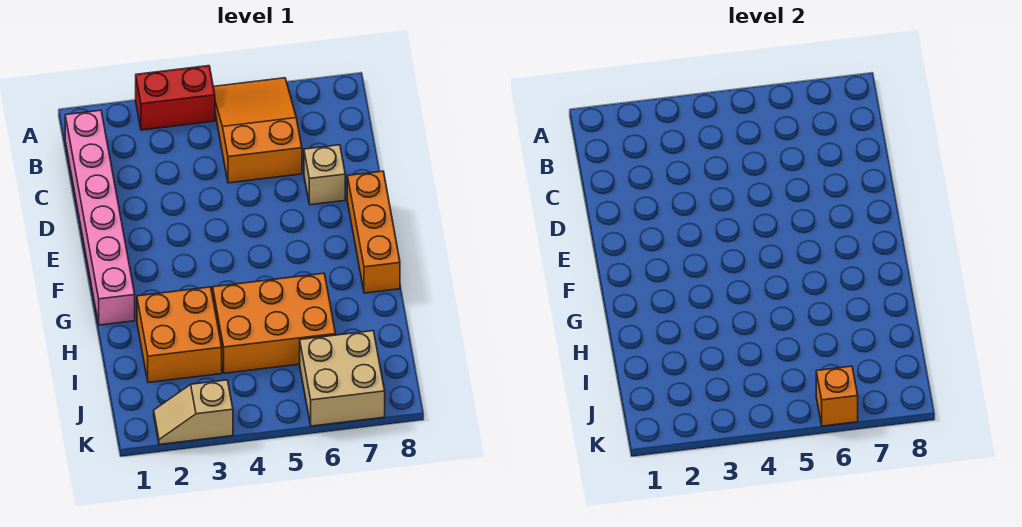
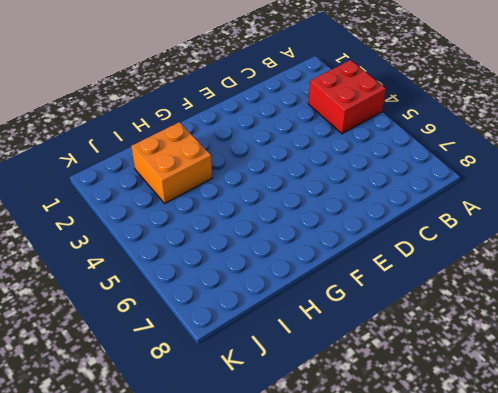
red 2x2 brick [308,60,386,134] -> red 1x2 brick [136,66,215,130]
none -> orange 2x3 slope [213,78,302,183]
none -> pink 1x6 brick [65,110,135,325]

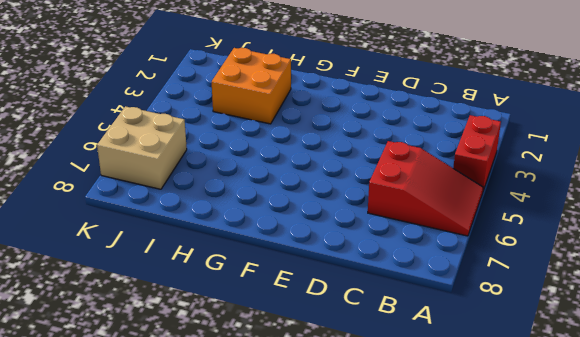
red 2x3 slope [368,141,483,236] -> orange 2x3 slope [213,78,302,183]
none -> pink 1x6 brick [65,110,135,325]
none -> tan 1x1 brick [304,145,345,205]

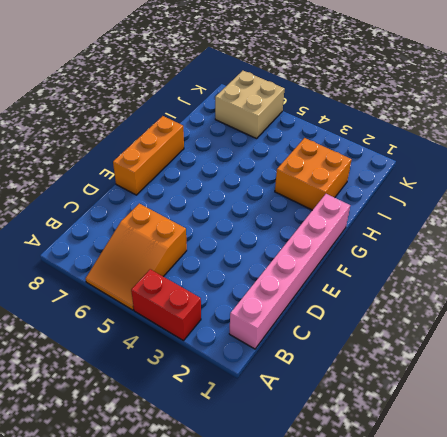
none -> tan 1x1 brick [304,145,345,205]
none -> orange 2x3 brick [213,273,336,373]

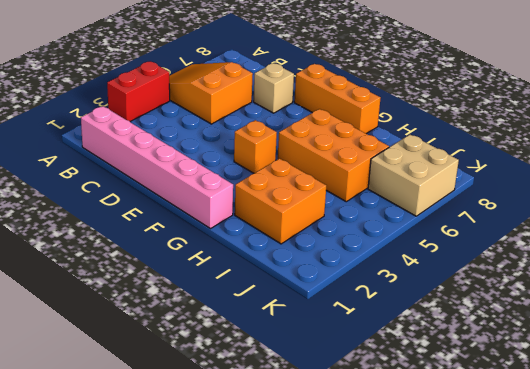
orange 1x1 brick [234,120,277,173] -> orange 1x1 brick moved to [816,366,858,426]
orange 2x3 brick [278,109,389,202] -> orange 2x3 brick turned to [213,273,336,373]
none -> tan 1x2 slope [154,380,233,445]

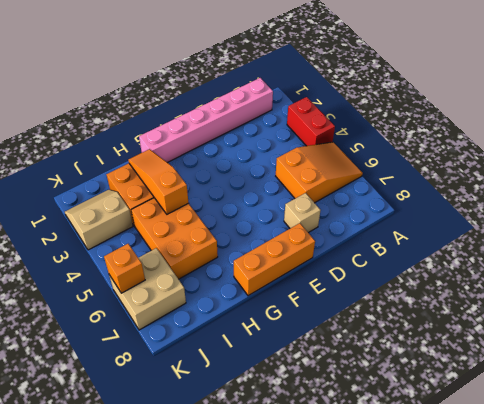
orange 1x3 slope [128,149,188,214] -> none
tan 2x2 slope [65,190,133,250] -> tan 1x2 slope [154,380,233,445]

